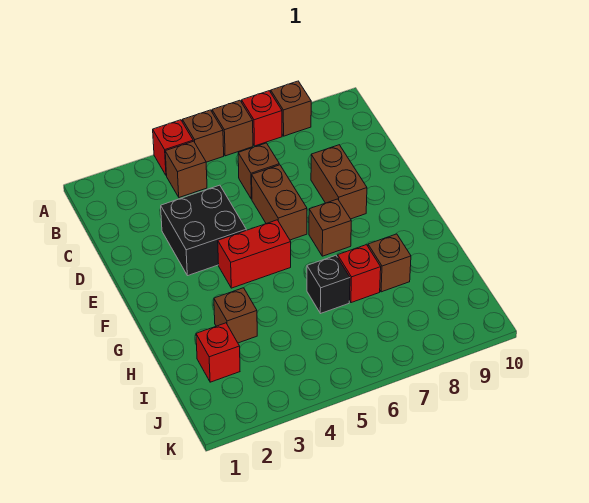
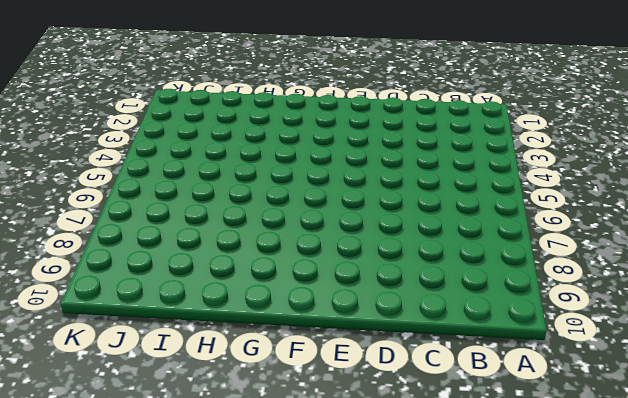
none -> red 1x1 brick [153,120,193,176]
none -> brown 1x1 brick [182,110,224,162]
none -> brown 1x1 brick [212,100,253,156]

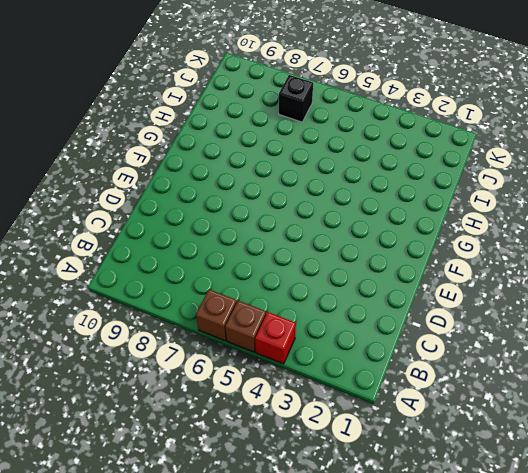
black 1x1 brick [278,75,313,122] -> black 1x1 brick moved to [307,255,350,314]
none -> red 1x1 brick [242,91,282,146]
none -> brown 1x1 brick [271,81,311,136]
none -> brown 1x1 brick [165,141,207,197]

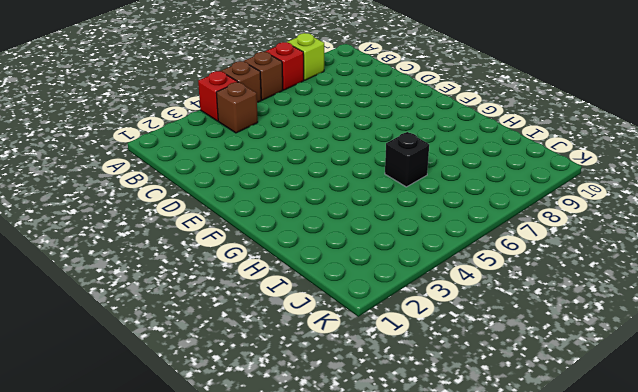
lime 1x1 brick [288,33,324,80] -> brown 1x1 brick [271,81,311,136]
none -> brown 1x1 brick [238,143,279,199]
none -> black 2x2 brick [161,185,246,276]
none -> brown 1x2 brick [252,165,307,240]

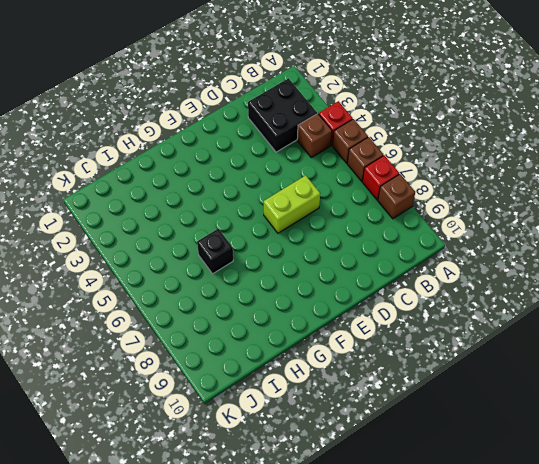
black 2x2 brick [248,78,317,152] -> black 2x2 brick moved to [161,185,246,276]
lime 1x2 brick [264,175,320,233] -> brown 1x2 brick [252,165,307,240]
none -> brown 1x1 brick [238,143,279,199]
none -> brown 1x2 brick [311,145,367,219]
none -> red 1x2 brick [218,220,291,288]

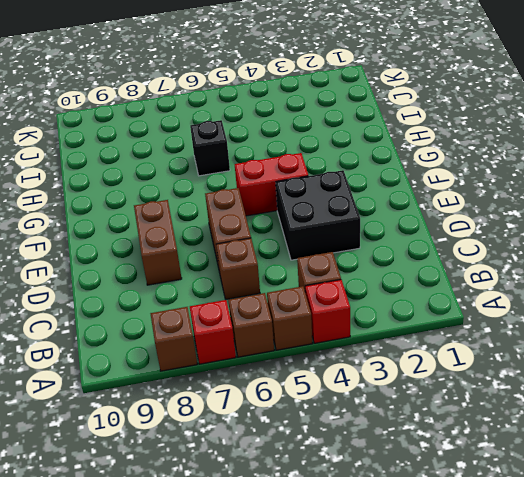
none -> brown 1x1 brick [309,199,351,256]
none -> brown 1x1 brick [214,288,257,343]
none -> red 1x1 brick [338,245,381,303]

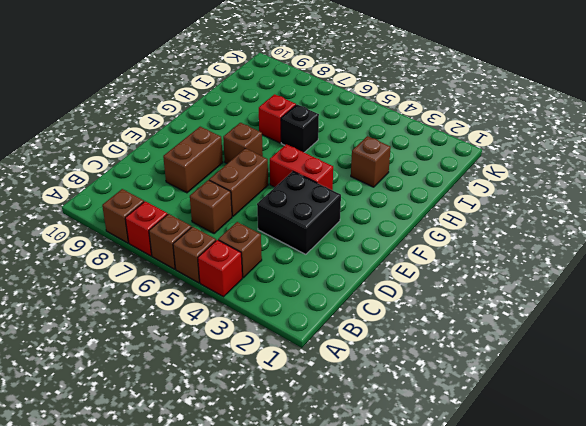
none -> brown 1x1 brick [368,234,411,292]
none -> red 1x1 brick [196,323,240,382]

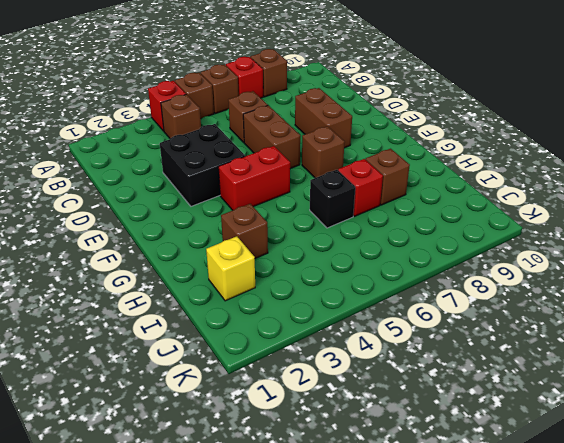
yellow 1x1 brick [206,236,255,301] -> red 1x1 brick [196,323,240,382]

